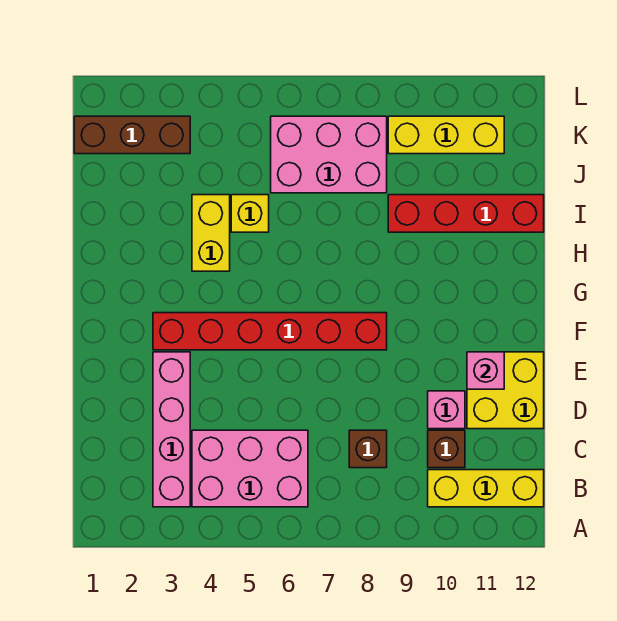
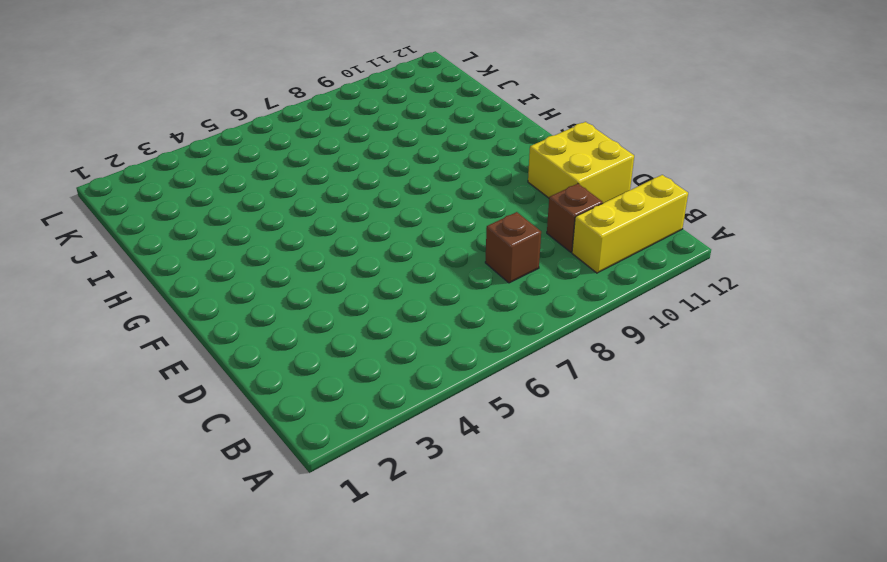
none -> pink 1x4 brick [153,352,190,507]
none -> pink 2x3 brick [192,430,308,507]
none -> pink 1x1 brick [428,391,465,429]

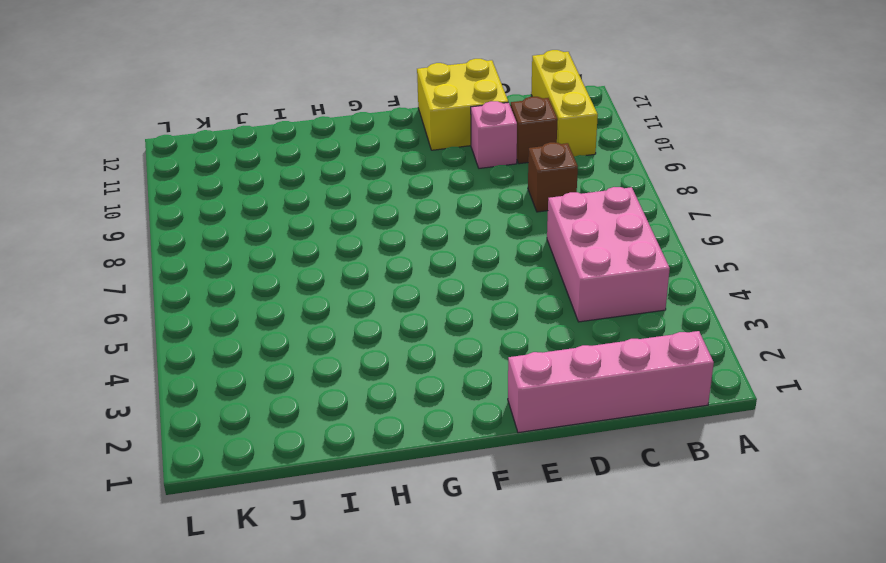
pink 1x4 brick [508,331,714,433] -> pink 1x4 brick moved to [153,352,190,507]
none -> red 1x6 brick [153,313,387,350]
none -> yellow 1x2 brick [192,195,230,271]
none -> yellow 1x1 brick [231,195,269,232]

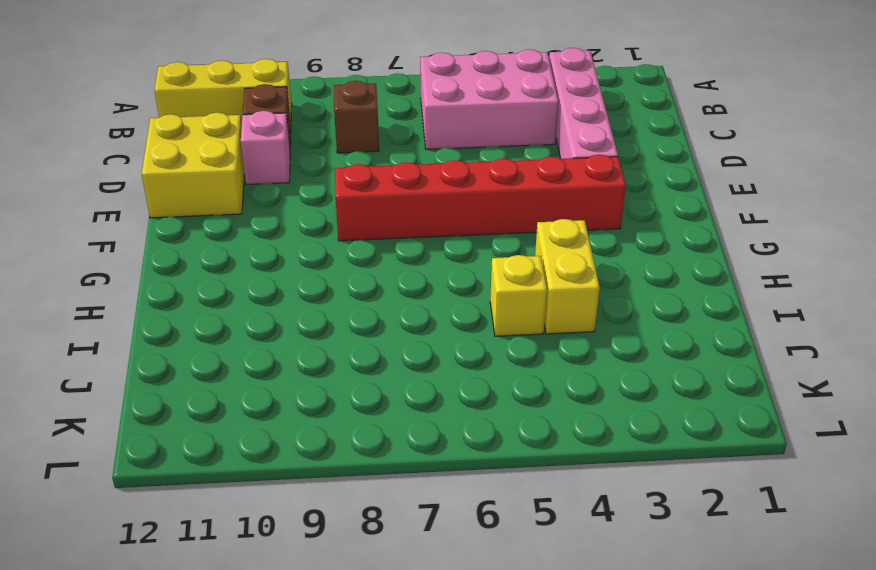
none -> red 1x4 brick [388,195,544,232]
none -> pink 2x3 brick [271,116,387,193]
none -> brown 1x3 brick [74,116,190,154]

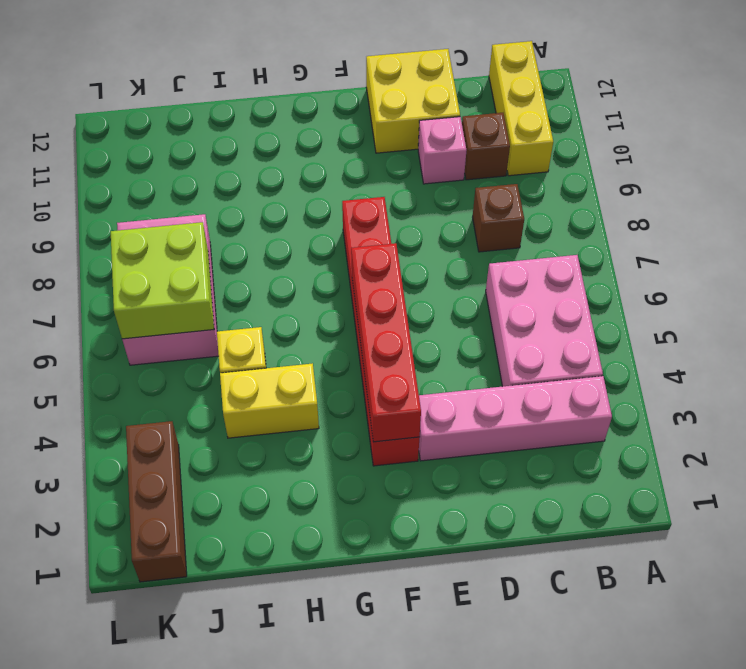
red 1x4 brick [351,243,421,442] -> red 1x4 brick moved to [388,195,544,232]
lime 2x2 brick [111,222,214,339] -> none
none -> yellow 1x3 brick [388,116,504,154]
none -> pink 1x1 brick [467,352,504,389]

